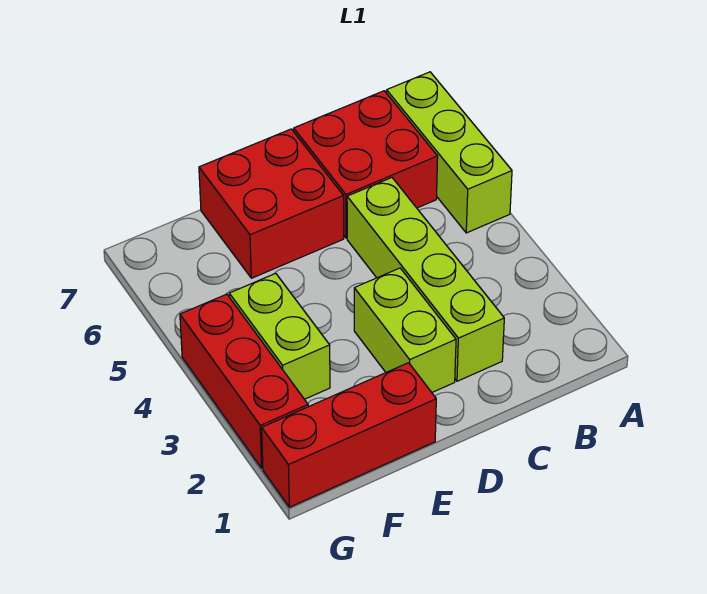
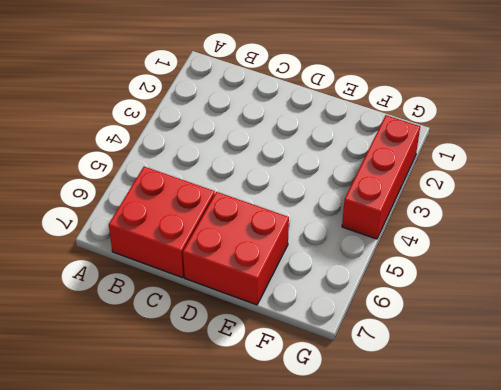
none -> lime 1x3 brick [387,72,512,233]
none -> lime 1x4 brick [347,178,504,381]

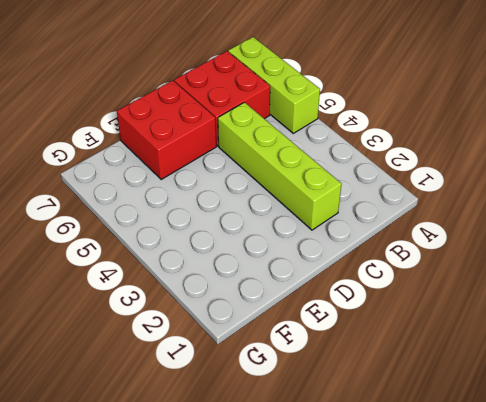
none -> lime 1x2 brick [354,268,456,392]
none -> red 1x3 brick [262,363,436,507]

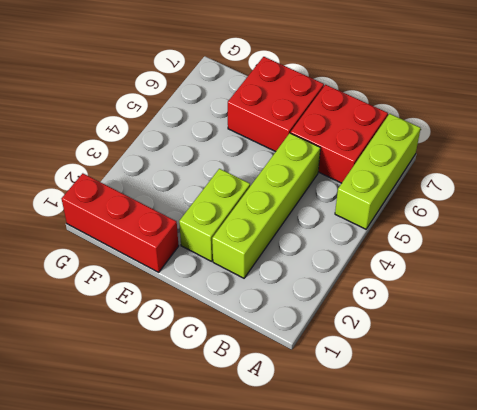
none -> lime 1x2 brick [229,273,330,399]
none -> red 1x3 brick [180,294,308,468]

